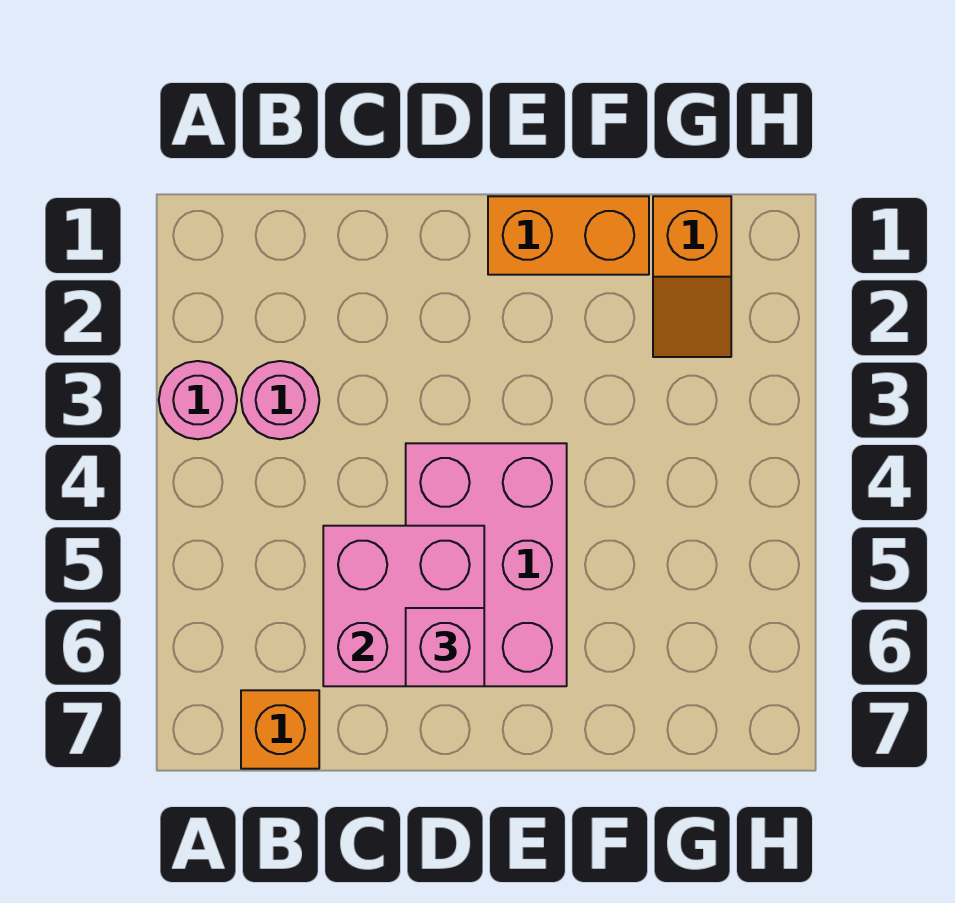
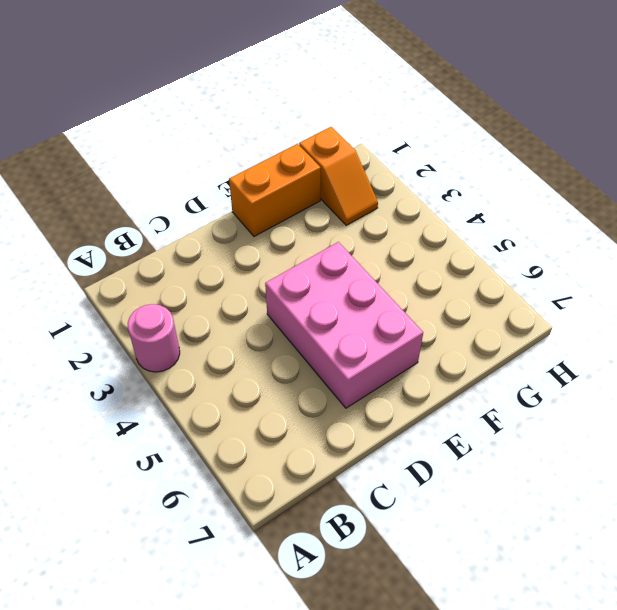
none -> pink 1x1 round brick [241,361,319,439]
none -> orange 1x1 brick [241,690,319,769]

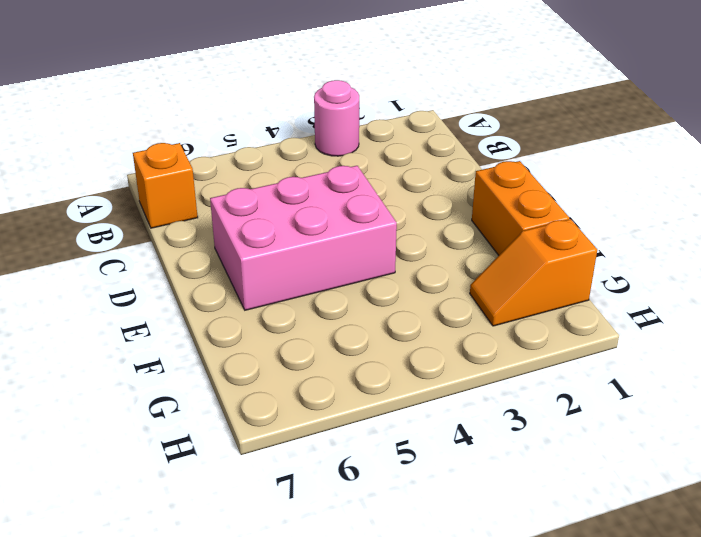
none -> pink 1x1 round brick [241,361,319,439]
none -> pink 2x2 brick [323,526,484,686]

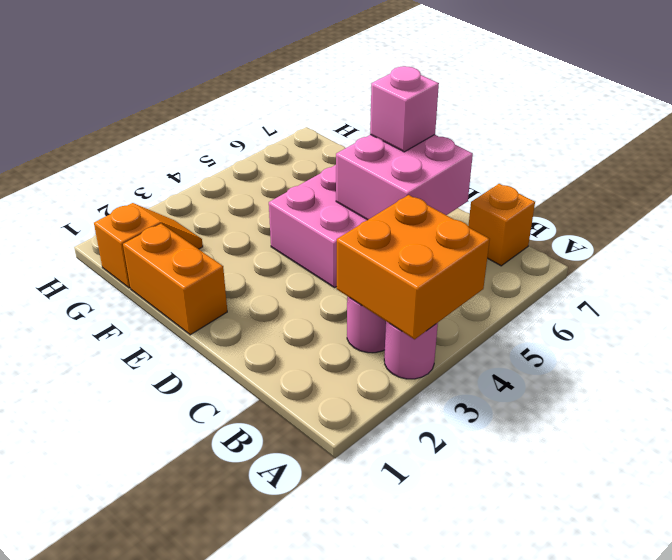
orange 2x2 brick [337,195,490,339] -> none

